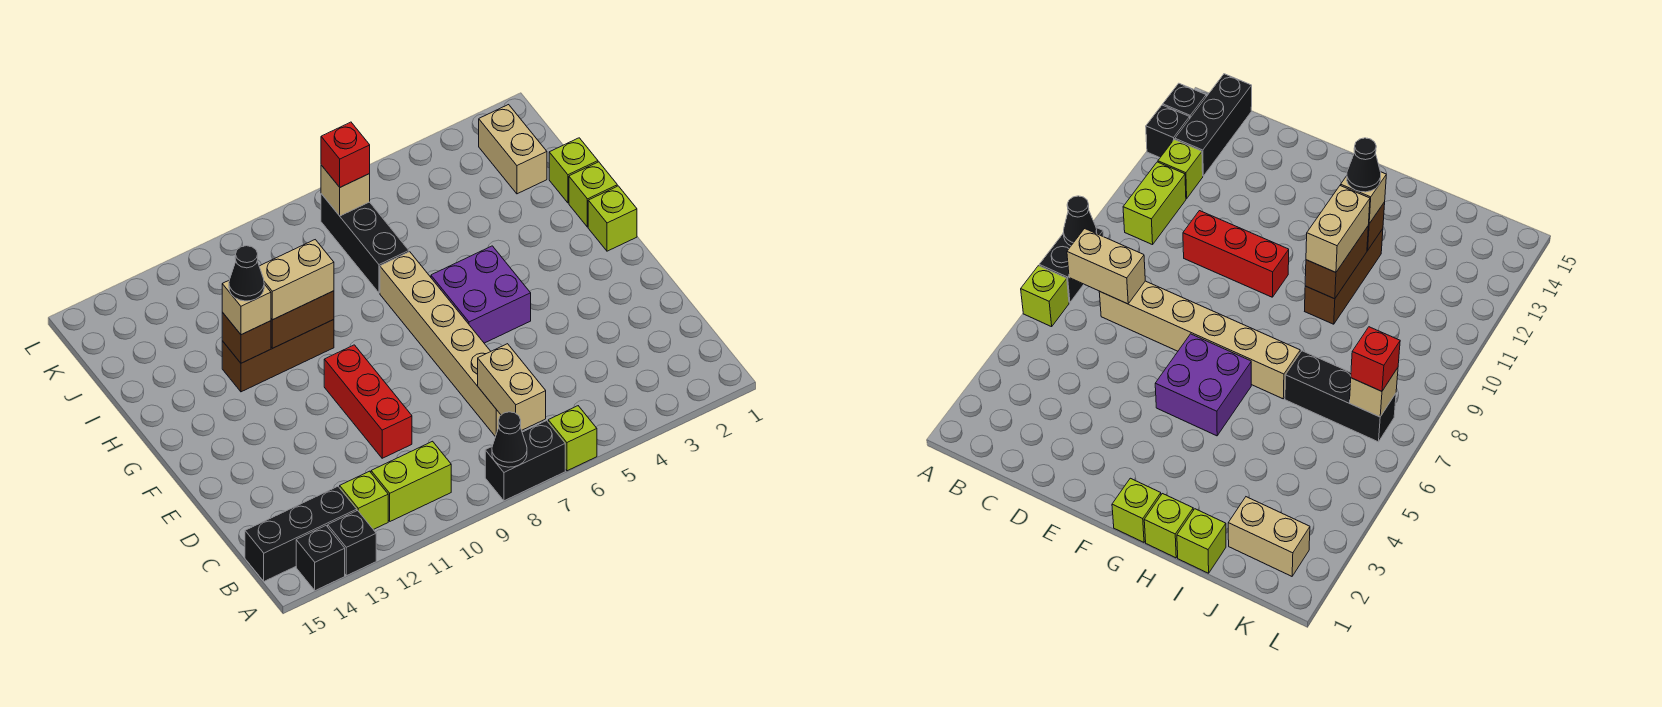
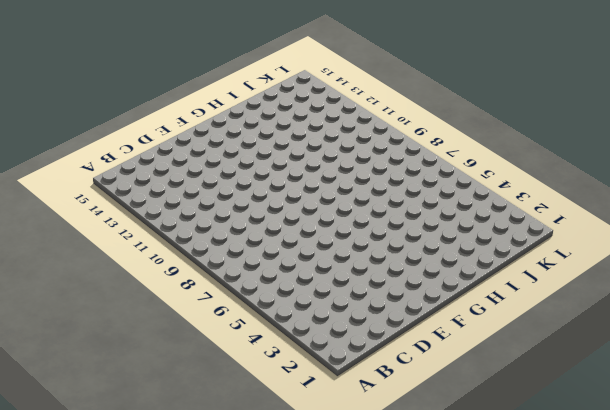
none -> lime 1x1 brick [548,406,597,471]
none -> black 1x2 brick [485,421,565,501]
none -> black 1x1 brick [328,510,376,576]

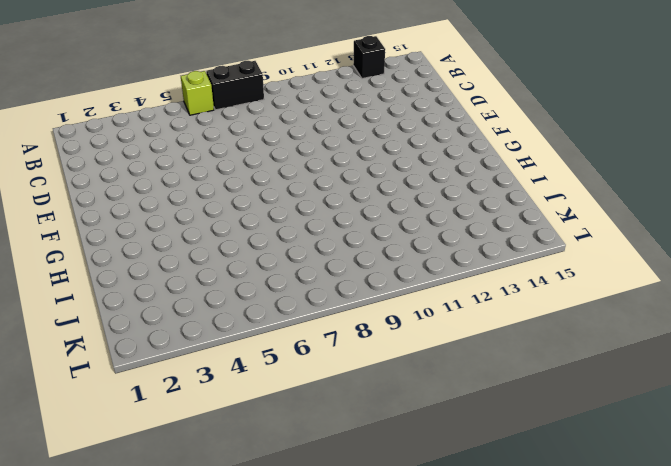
none -> black 1x1 brick [296,526,345,591]
none -> lime 1x2 brick [371,441,451,521]
none -> lime 1x1 brick [340,471,388,530]

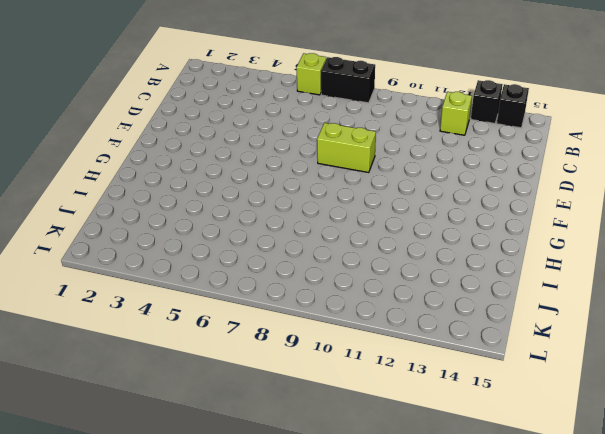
lime 1x2 brick [317,123,376,173] -> lime 1x2 brick moved to [371,441,451,521]
none -> black 1x3 brick [245,487,357,581]
none -> tan 1x6 brick [380,252,501,437]
none -> red 1x3 brick [324,345,412,458]

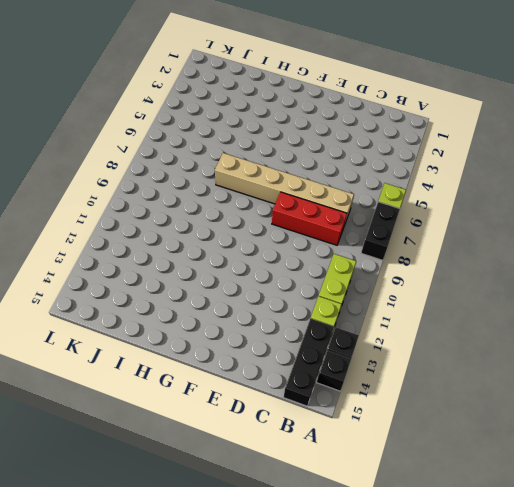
red 1x3 brick [272,192,347,245] -> red 1x3 brick moved to [324,345,412,458]
none -> purple 2x2 brick [431,246,531,343]
none -> lime 1x1 brick [588,186,637,251]
none -> lime 1x1 brick [569,162,617,227]

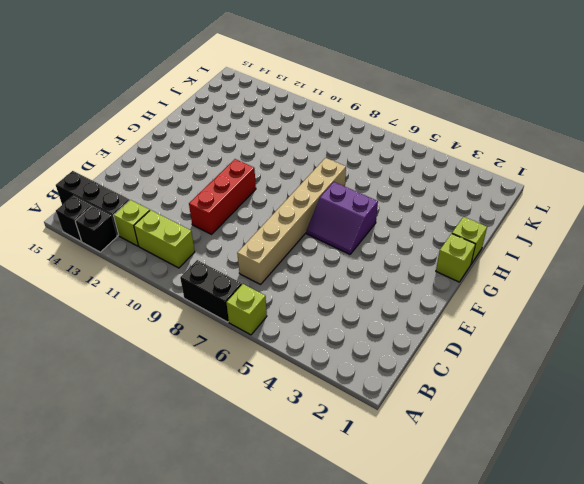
purple 2x2 slope [306,182,378,254] -> purple 2x2 brick [431,246,531,343]
none -> brown 1x3 brick [222,320,334,392]
none -> lime 1x1 brick [549,138,598,203]
none -> black 1x3 brick [321,194,409,293]

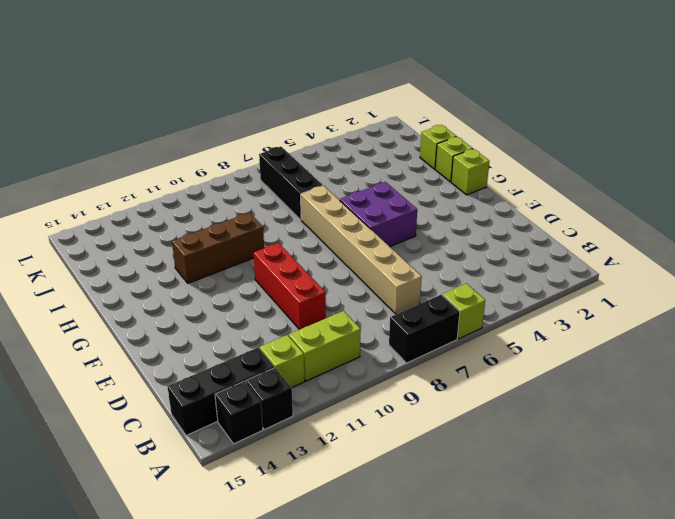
none -> tan 1x2 brick [479,105,547,194]
none -> black 1x1 cone [492,412,527,467]
none -> tan 1x2 brick [478,344,546,430]

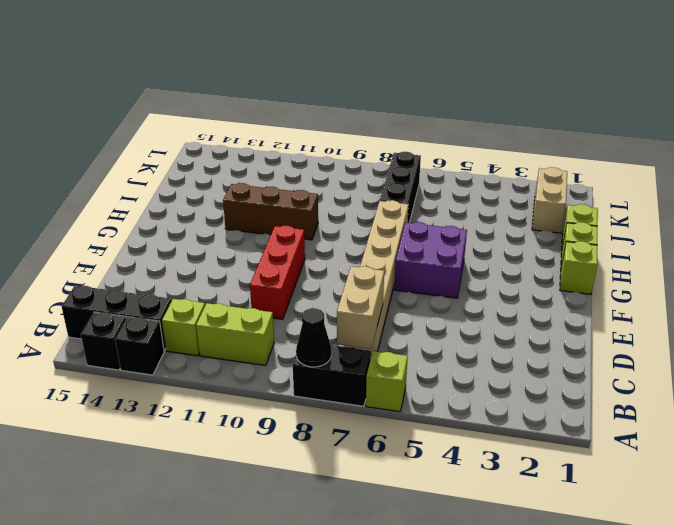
none -> brown 1x2 brick [271,291,334,348]
none -> brown 1x1 brick [222,312,271,363]
none -> tan 1x1 brick [321,165,370,216]

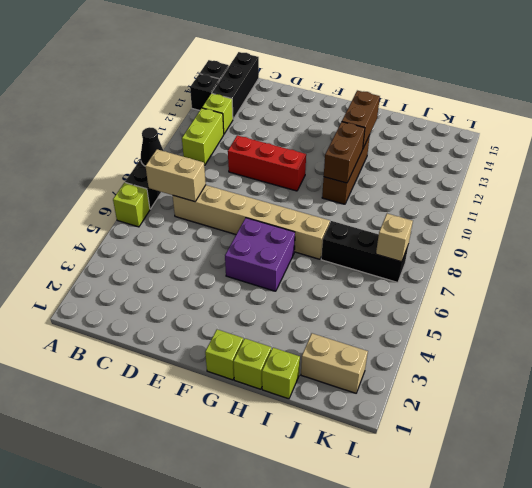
brown 1x2 brick [342,91,380,148] -> brown 1x1 brick [222,312,271,363]
none -> tan 1x2 brick [259,240,334,320]
none -> tan 1x1 brick [222,281,271,335]
none -> red 1x1 brick [321,122,370,187]

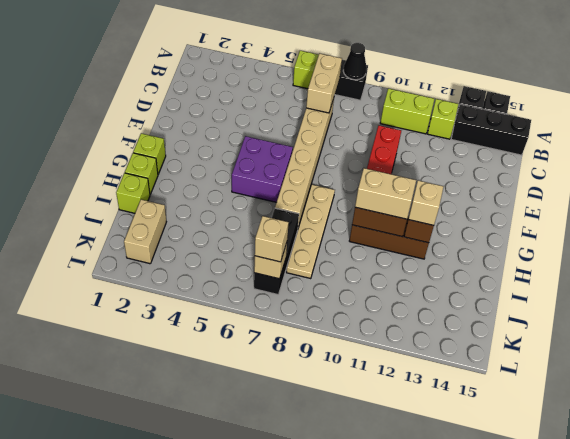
tan 1x4 plate [286,184,335,279] -> none
tan 1x1 brick [255,216,289,262] -> red 1x1 brick [321,122,370,187]
none -> black 1x1 cone [229,246,264,301]

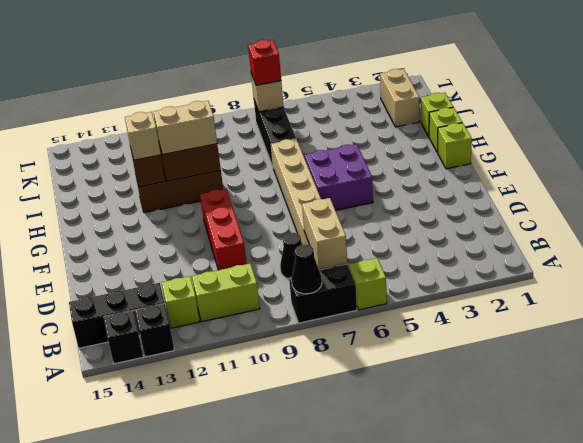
black 1x1 cone [280,233,301,279] -> black 1x1 cone moved to [229,246,264,301]

